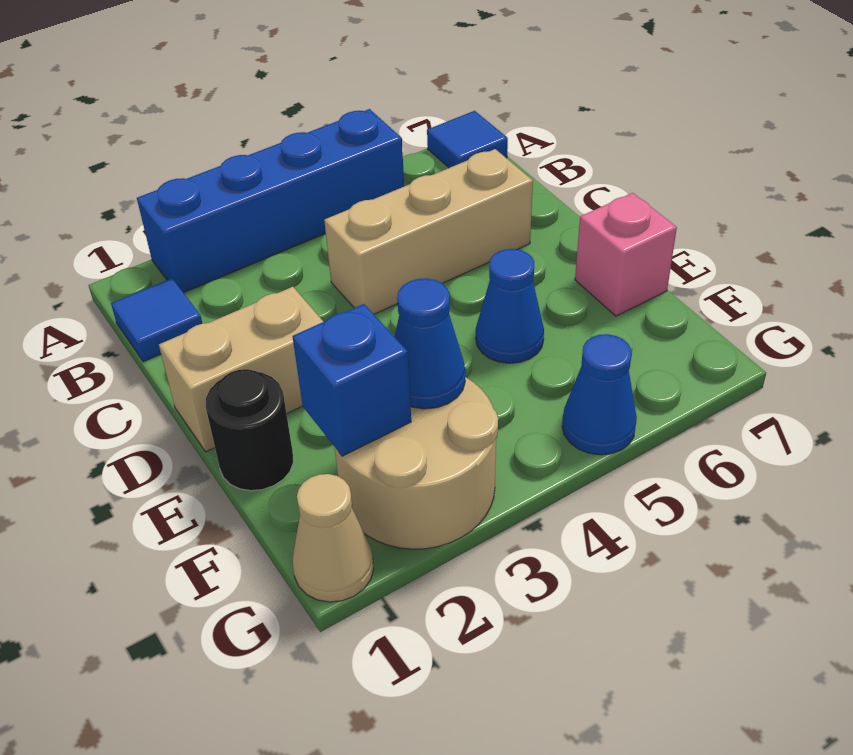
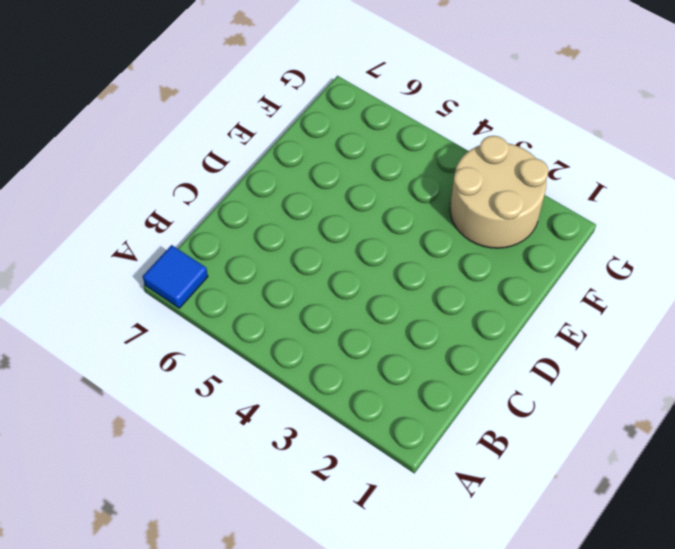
none -> blue 1x4 brick [137,109,404,293]
none -> blue 1x1 tile [111,278,202,362]
none -> tan 1x3 brick [324,149,533,314]

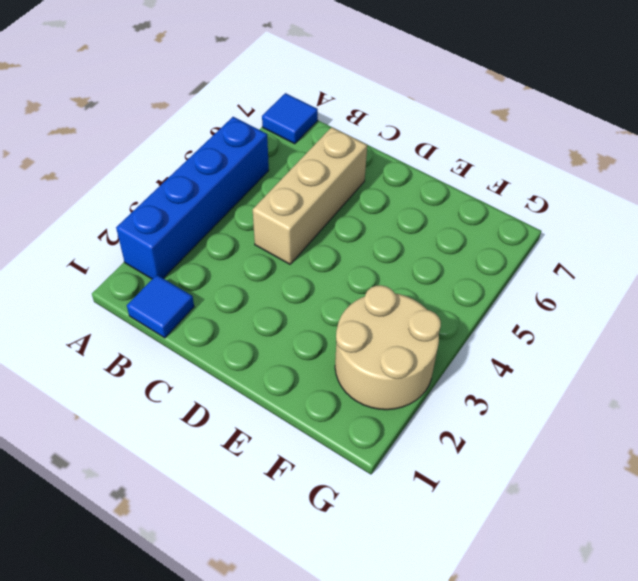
none -> tan 1x2 brick [159,287,323,452]
none -> black 1x1 round brick [206,369,293,491]
none -> blue 1x1 cone [476,249,544,363]

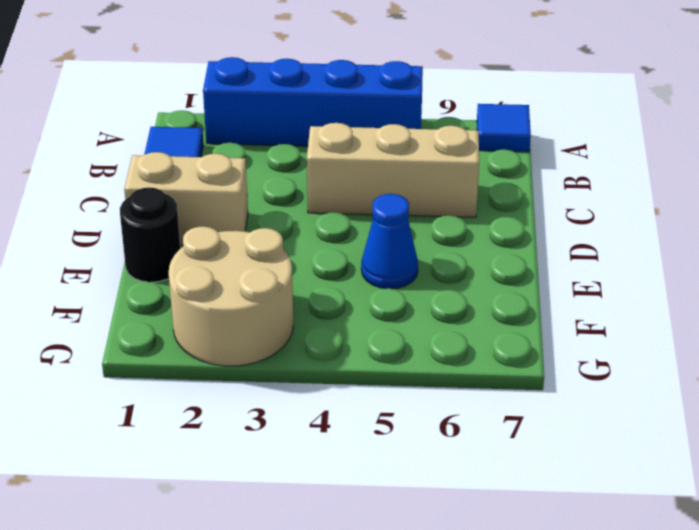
none -> pink 1x1 brick [575,193,677,316]
none -> tan 1x1 cone [293,474,374,602]
none -> blue 1x1 cone [562,334,637,455]

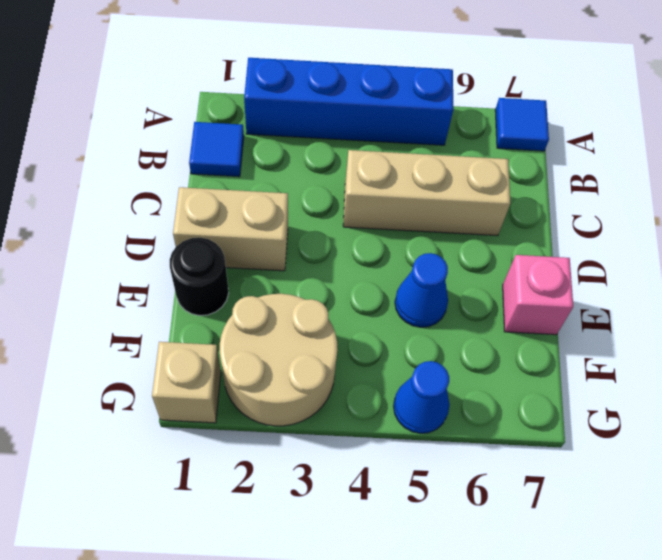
tan 1x1 brick [152,342,221,423] -> tan 1x1 cone [293,474,374,602]
none -> blue 1x1 brick [292,304,411,456]
none -> blue 1x1 cone [394,278,465,409]

